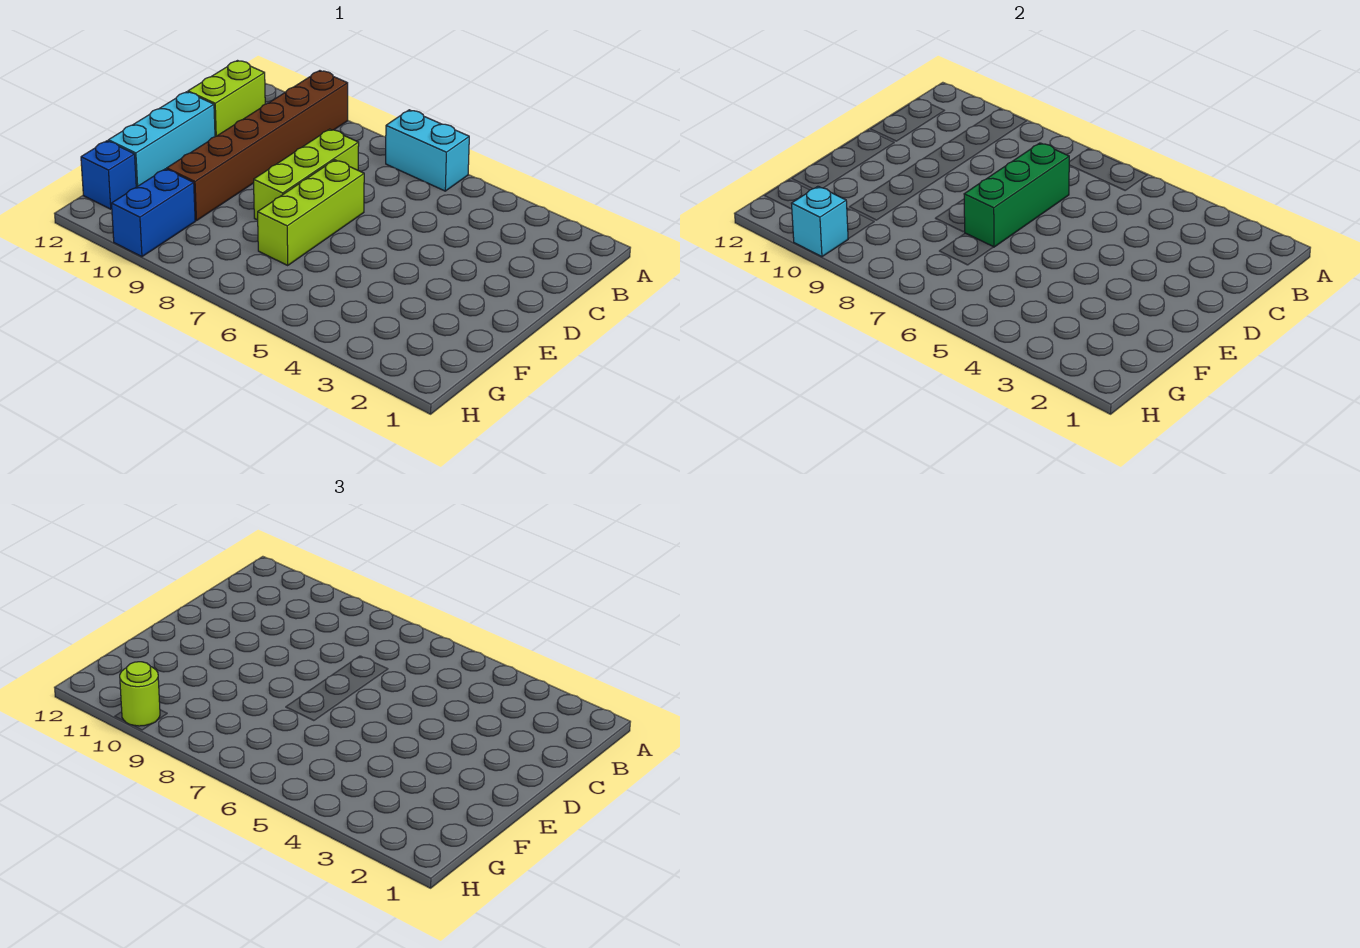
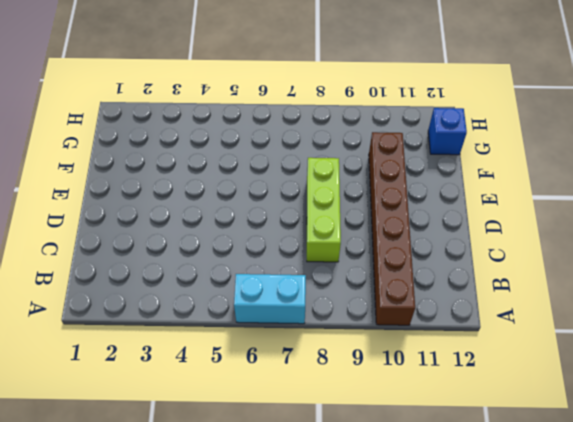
none -> lime 1x2 brick [188,61,265,137]
none -> lime 1x3 brick [258,160,364,265]

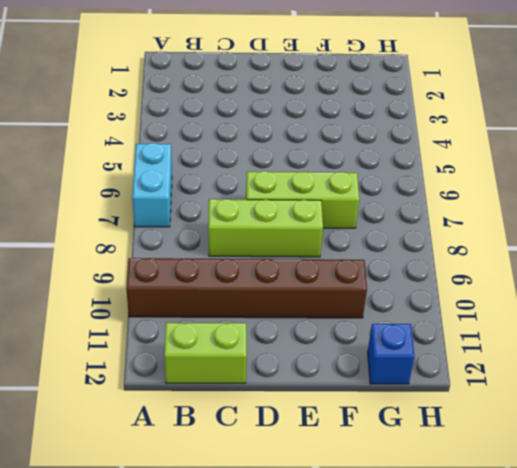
none -> cyan 1x3 brick [108,92,215,187]
none -> blue 1x2 brick [111,169,195,257]

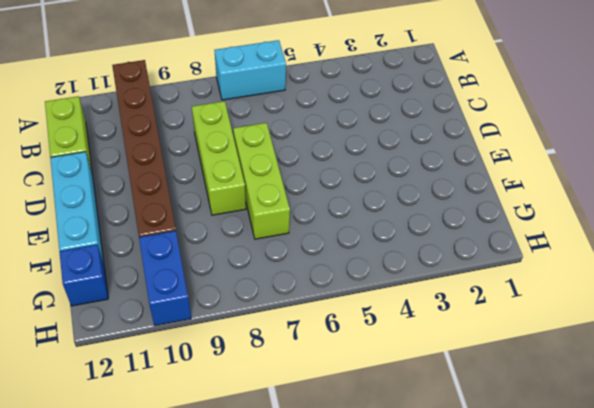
none -> green 1x3 brick [964,143,1069,247]
none -> cyan 1x1 brick [791,186,848,257]

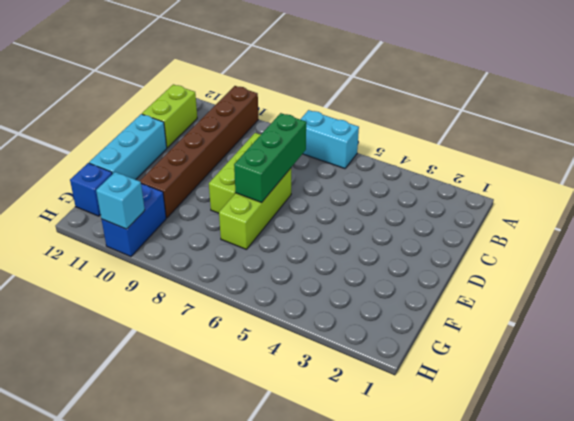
none -> lime 1x1 round brick [120,662,160,726]

